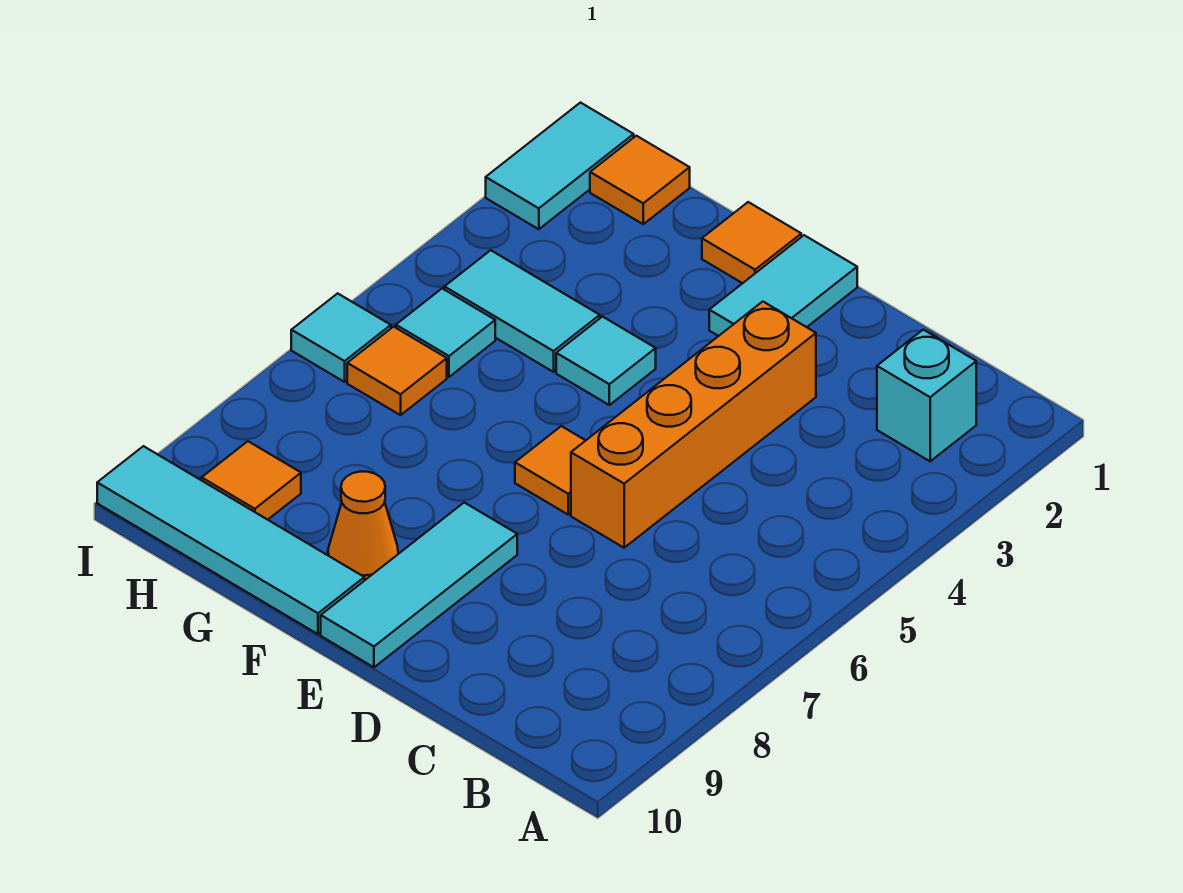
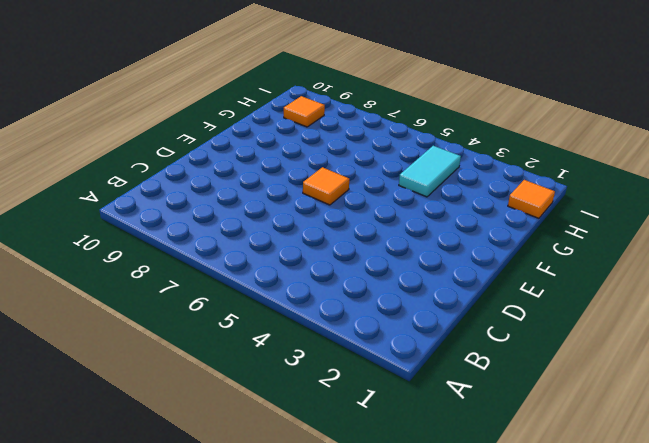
none -> cyan 1x1 brick [877,330,976,461]
none -> orange 1x4 brick [571,302,816,548]
none -> cyan 1x2 tile [709,235,857,336]

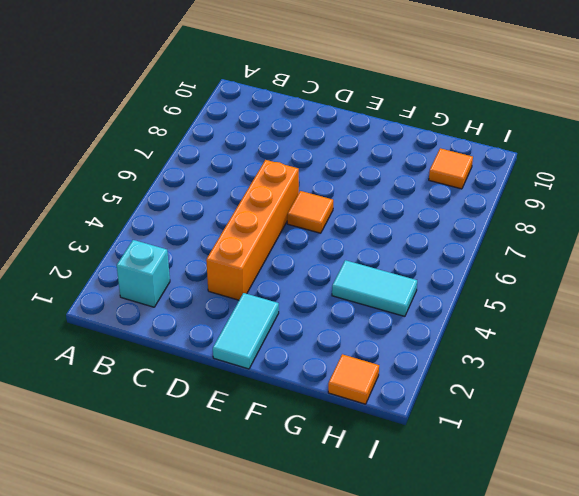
none -> cyan 1x3 tile [321,503,517,667]
none -> orange 1x1 tile [702,202,801,283]
none -> cyan 1x1 tile [556,317,656,405]

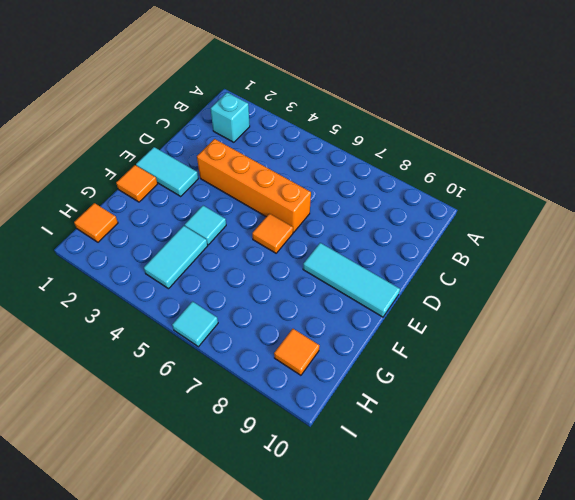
none -> orange 1x1 cone [328,472,398,581]
none -> cyan 1x4 tile [97,446,364,634]
none -> cyan 1x1 tile [396,289,495,377]

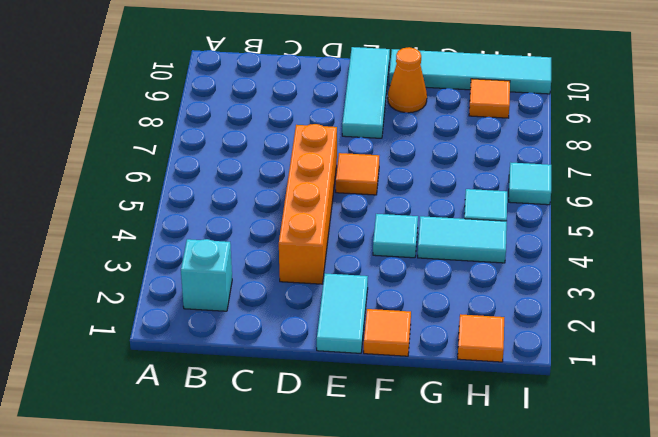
none -> orange 1x1 tile [347,327,447,415]
none -> cyan 1x2 tile [486,103,634,229]

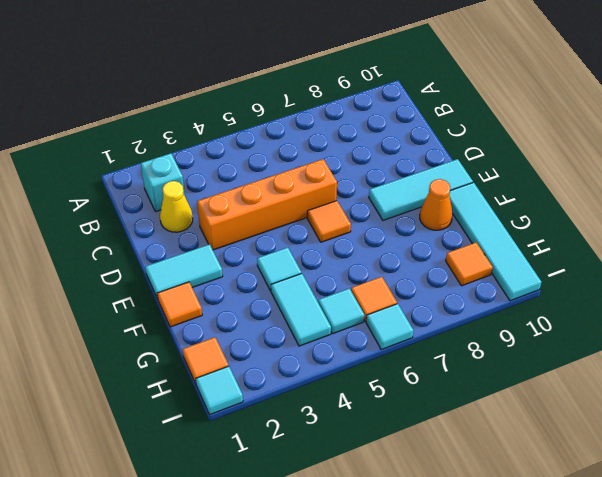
yellow 1x1 cone [160,181,193,232] -> none
cyan 1x1 tile [196,366,243,414] -> cyan 1x2 tile [486,103,634,229]

